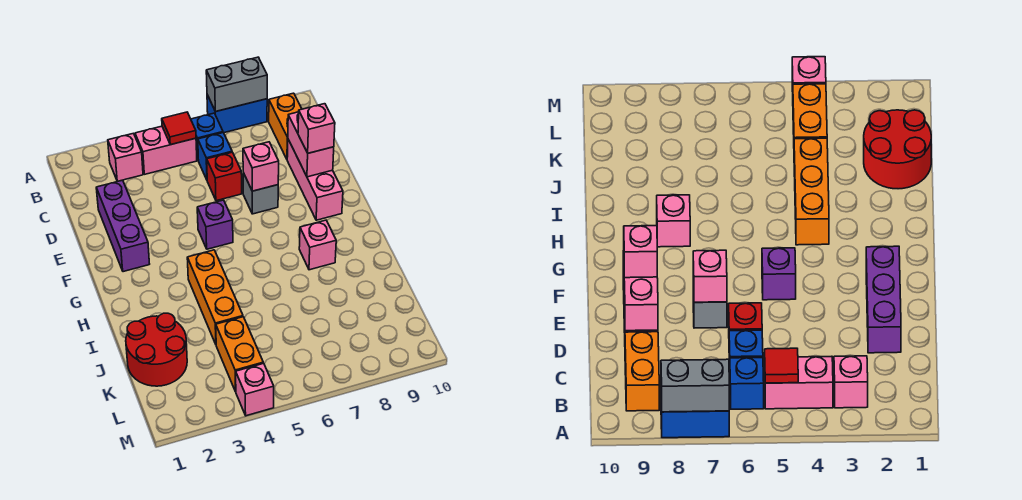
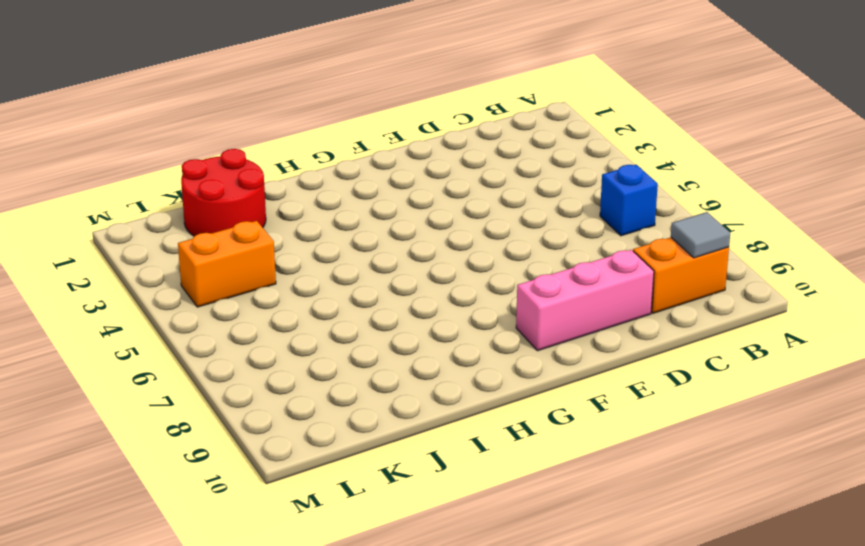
grey 1x1 tile [671,212,730,258] -> none
none -> blue 1x2 brick [207,95,267,133]
none -> pink 1x1 brick [108,133,143,181]
none -> pink 1x2 brick [135,126,197,174]

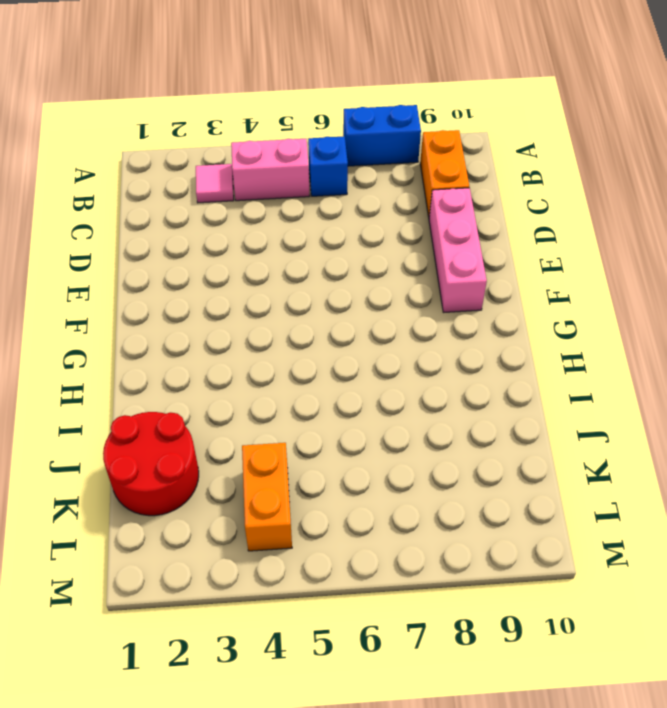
pink 1x1 tile [196,164,234,203] -> pink 1x1 brick [108,133,143,181]
none -> blue 1x1 brick [198,133,232,180]
none -> purple 1x3 brick [96,180,149,272]
none -> red 1x1 brick [207,152,242,201]

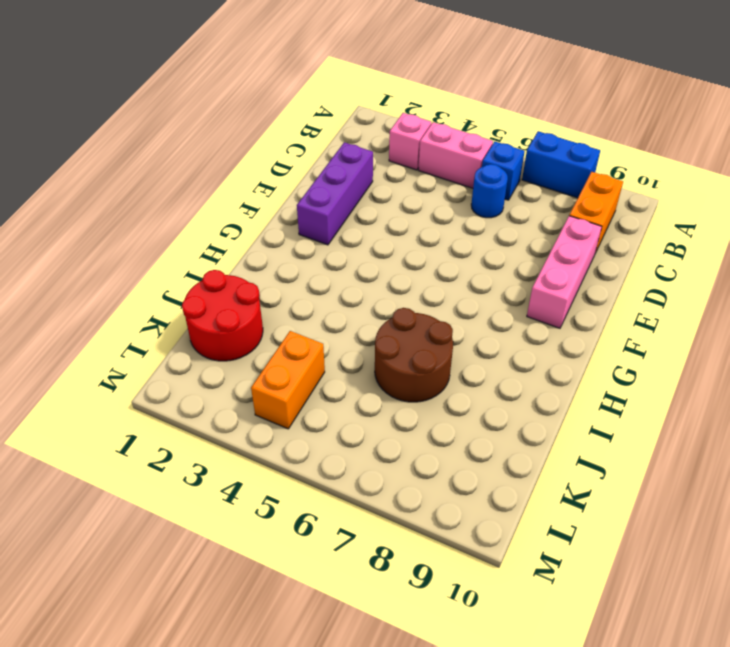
blue 1x1 round brick [471,164,508,218] -> blue 1x1 brick [198,133,232,180]
brown 2x2 round brick [375,308,453,402] -> none
none -> red 1x1 brick [207,152,242,201]
none -> grey 1x1 brick [243,173,278,214]
none -> purple 1x1 brick [197,200,233,249]

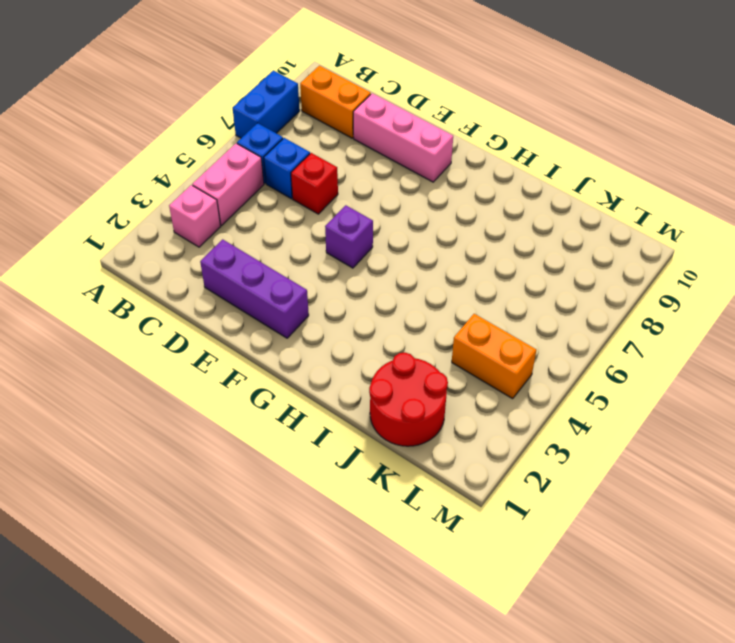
none -> grey 1x1 brick [243,173,278,214]
none -> orange 1x3 brick [187,250,243,344]
none -> pink 1x1 brick [299,220,336,270]

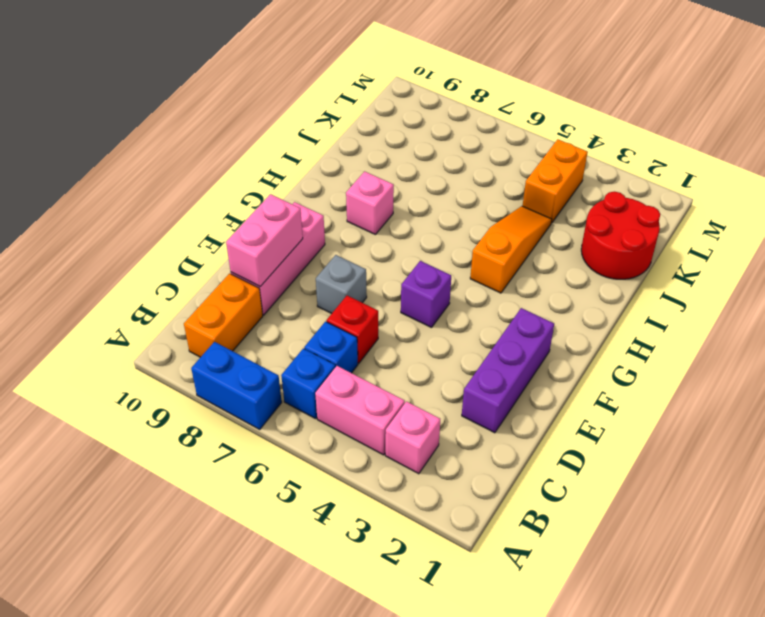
orange 1x3 slope [470,206,552,293] -> orange 1x3 brick [187,250,243,344]
none -> pink 1x1 brick [236,363,274,416]
none -> grey 1x2 brick [206,57,267,112]
none -> red 1x1 tile [162,112,196,145]

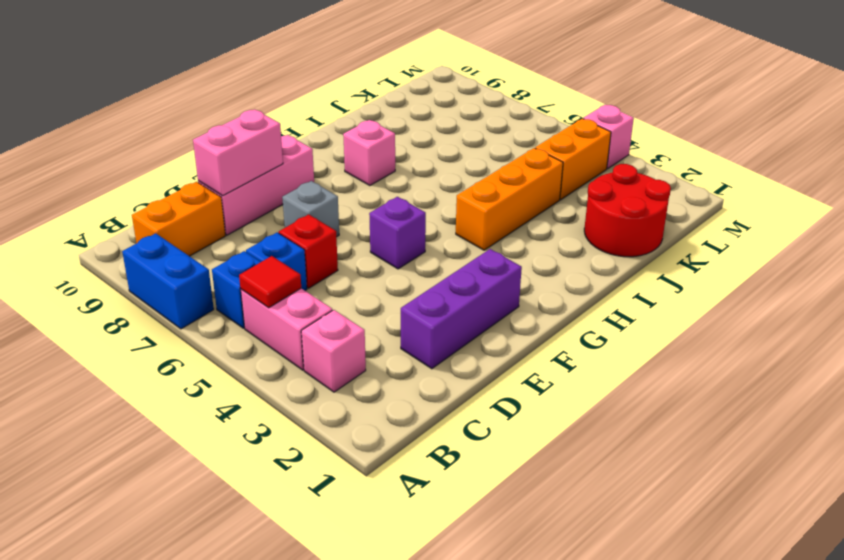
none -> grey 1x2 brick [206,57,267,112]
none -> pink 1x1 brick [243,142,279,191]
none -> pink 1x1 brick [298,104,335,153]

